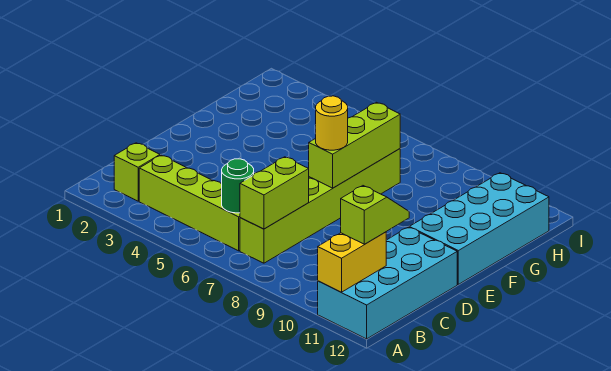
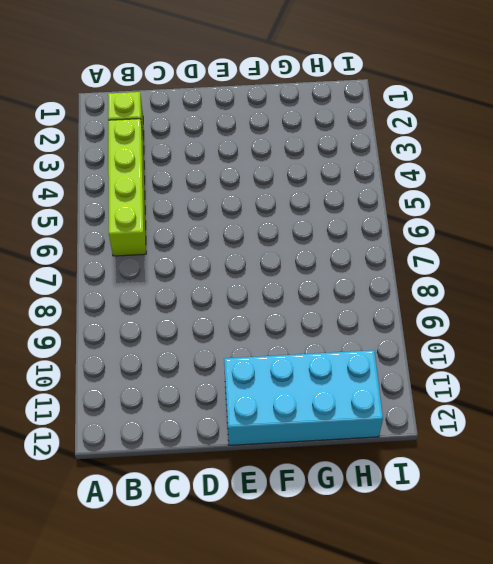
none -> cyan 2x4 brick [318,227,457,339]
none -> lime 1x6 brick [240,149,400,263]

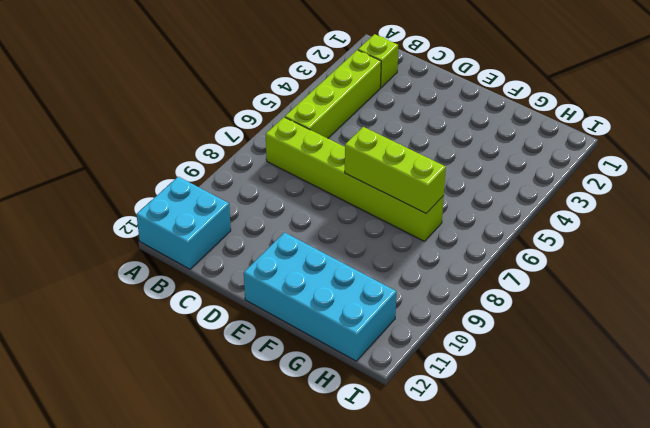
cyan 2x2 brick [136,177,231,269] -> cyan 2x4 brick [318,227,457,339]
none -> yellow 1x2 brick [318,232,386,292]
none -> green 1x1 round brick [222,159,254,213]

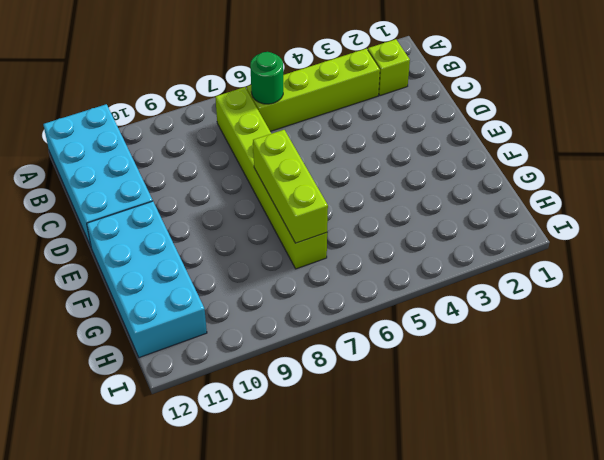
none -> yellow 1x2 brick [318,232,386,292]
none -> lime 1x2 brick [240,157,309,229]

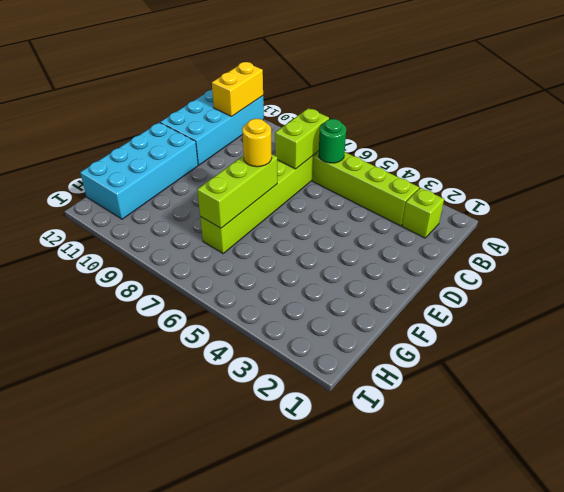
none -> lime 1x2 slope [341,186,409,244]

